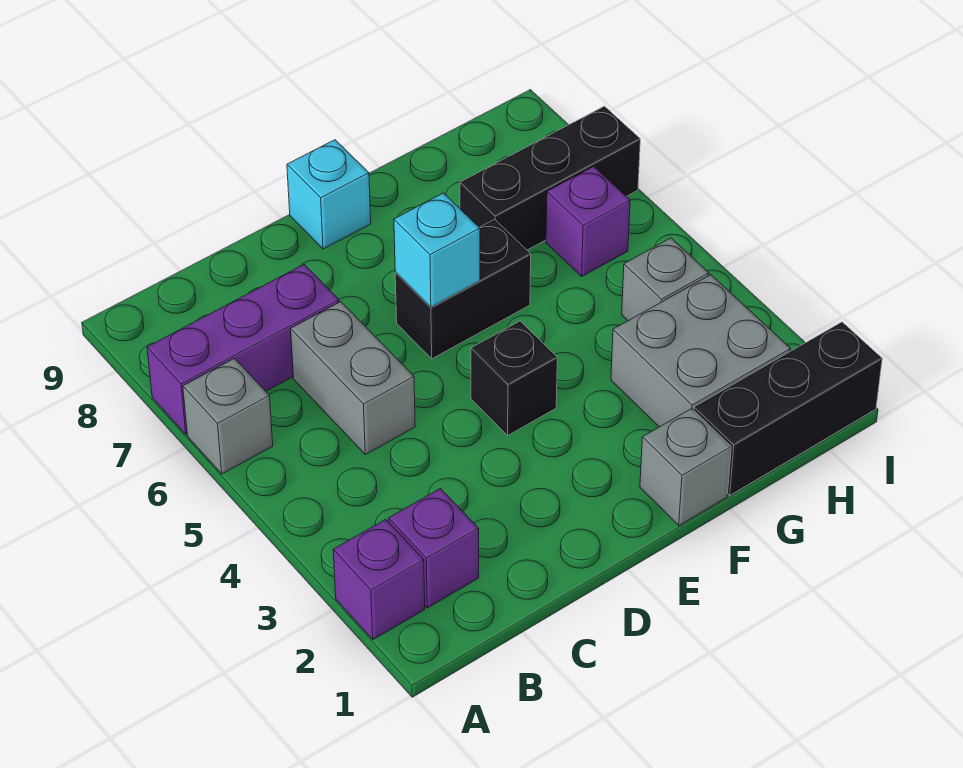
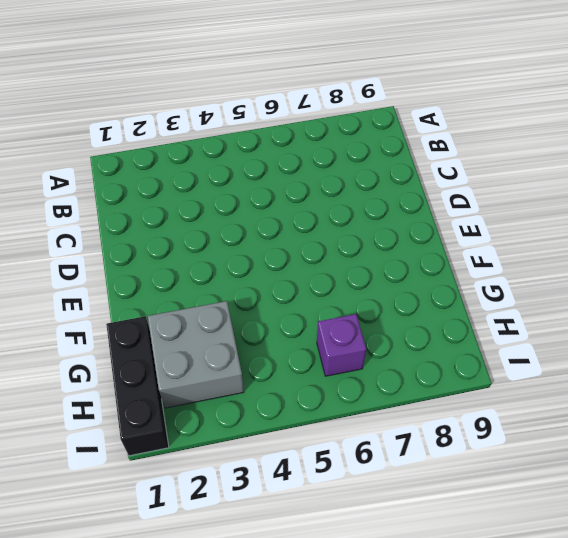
none -> purple 1x1 brick [333,520,425,640]
none -> grey 1x1 brick [183,358,273,474]
none -> purple 1x3 brick [147,265,339,434]

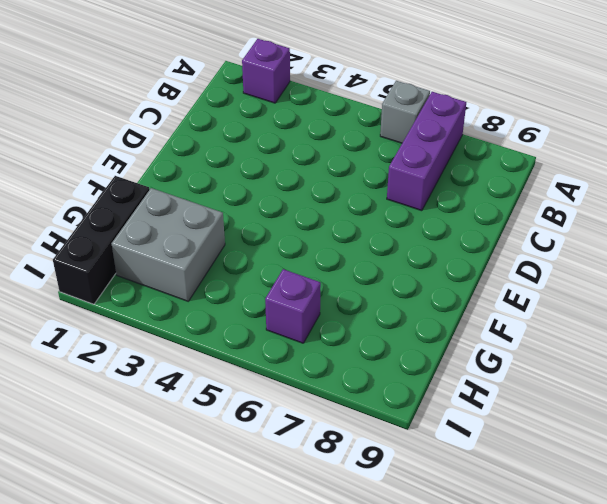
none -> purple 1x1 brick [389,489,479,608]
none -> grey 1x2 brick [291,302,415,455]
none -> black 1x1 brick [471,321,557,435]

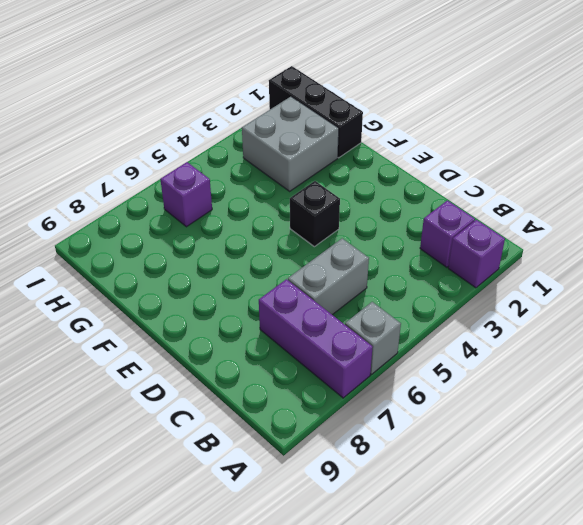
none -> black 1x2 brick [395,219,531,359]
none -> cyan 1x1 brick [287,140,371,249]
none -> grey 1x1 brick [640,409,731,525]

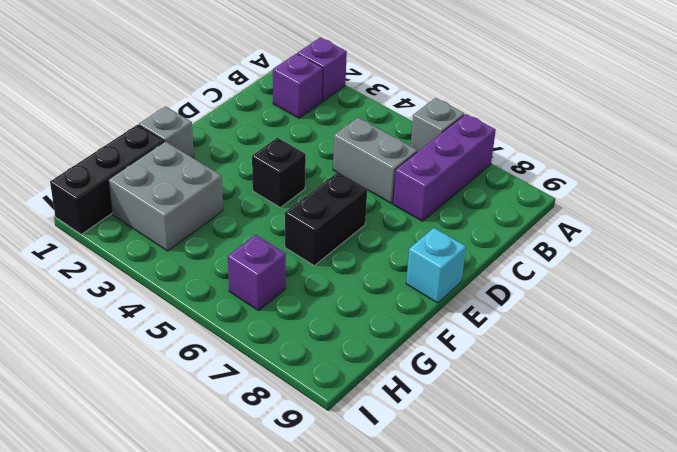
none -> black 1x3 brick [460,106,640,250]
none -> grey 1x1 brick [622,238,709,321]
none -> cyan 1x1 brick [394,193,480,307]

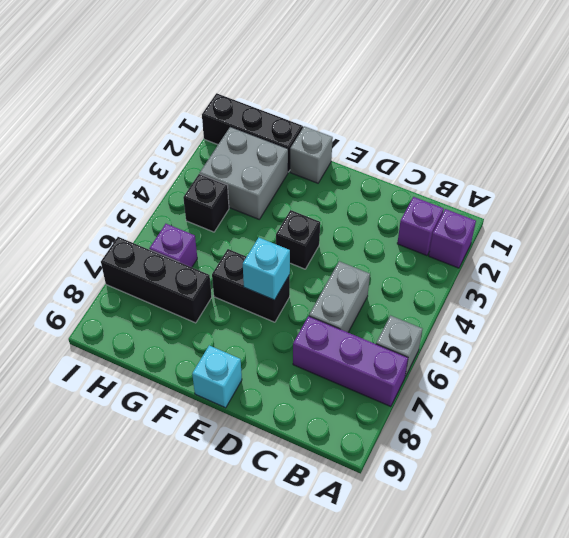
black 1x1 brick [183,174,229,232] -> grey 1x1 brick [622,238,709,321]

